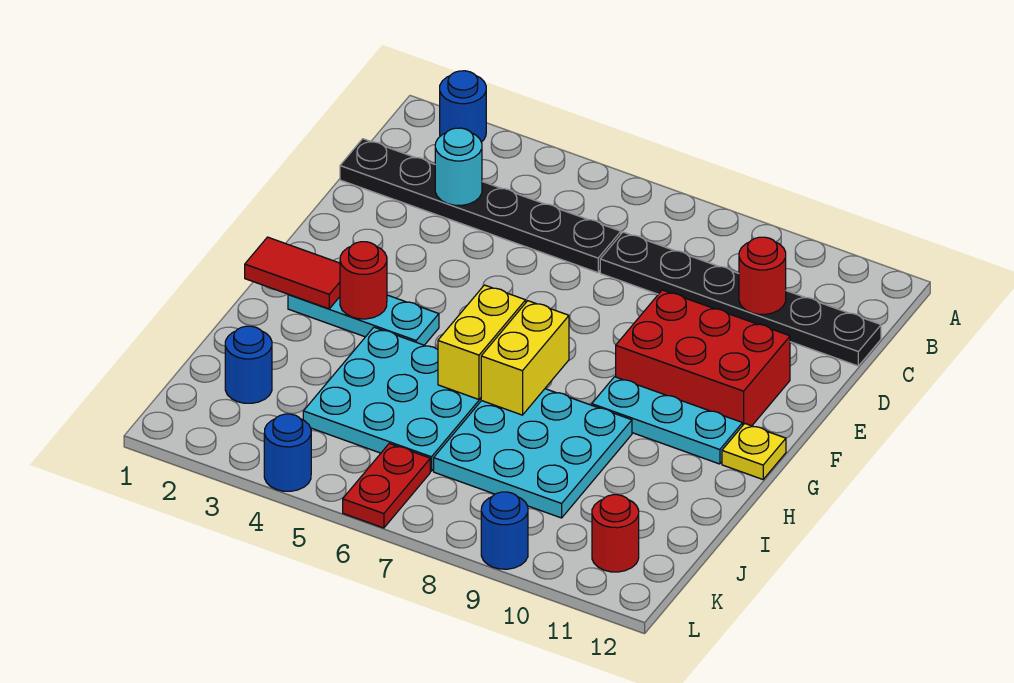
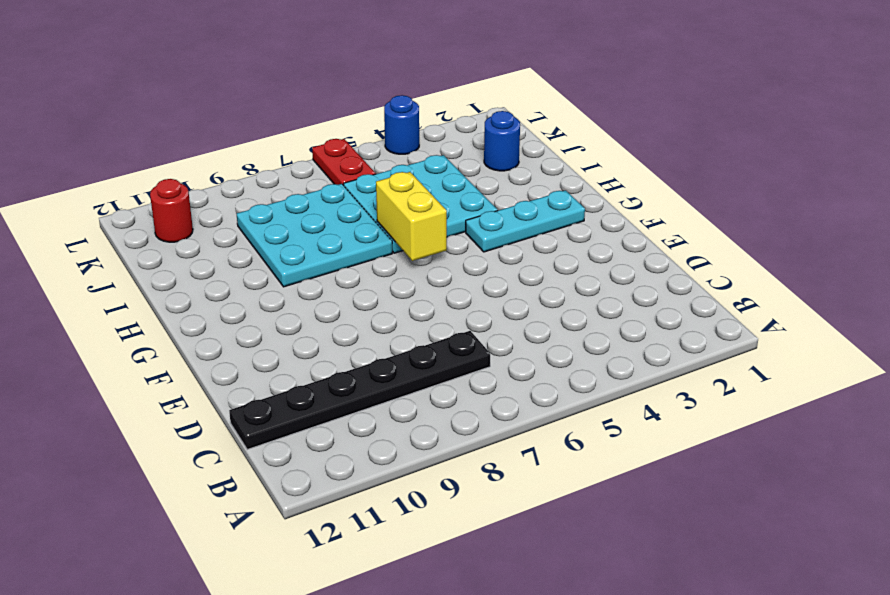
none -> blue 1x1 round brick [440,71,486,142]
none -> black 1x6 plate [340,139,621,273]
none -> red 2x3 brick [616,290,790,426]

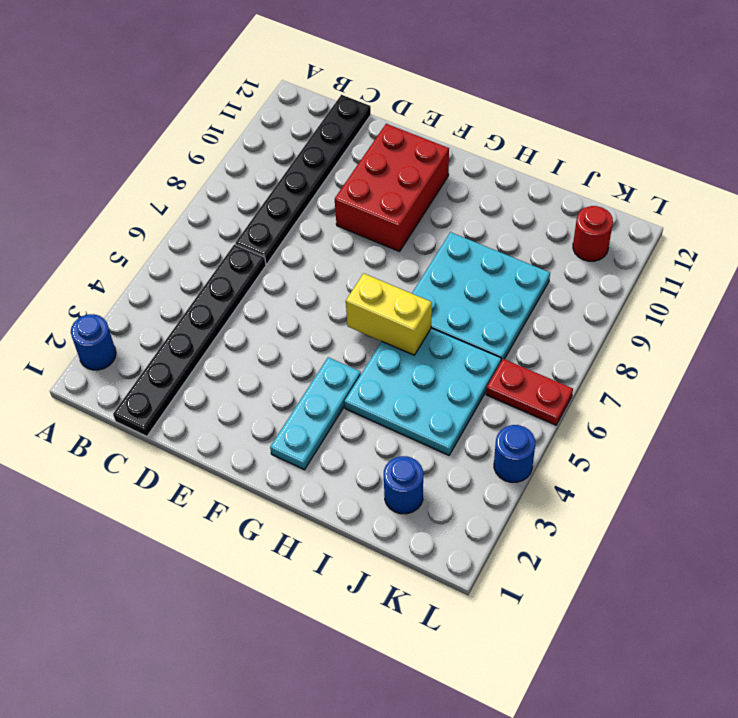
none -> cyan 1x3 plate [592,377,743,464]
none -> yellow 1x1 plate [722,424,786,479]
none -> blue 1x1 round brick [481,492,528,569]

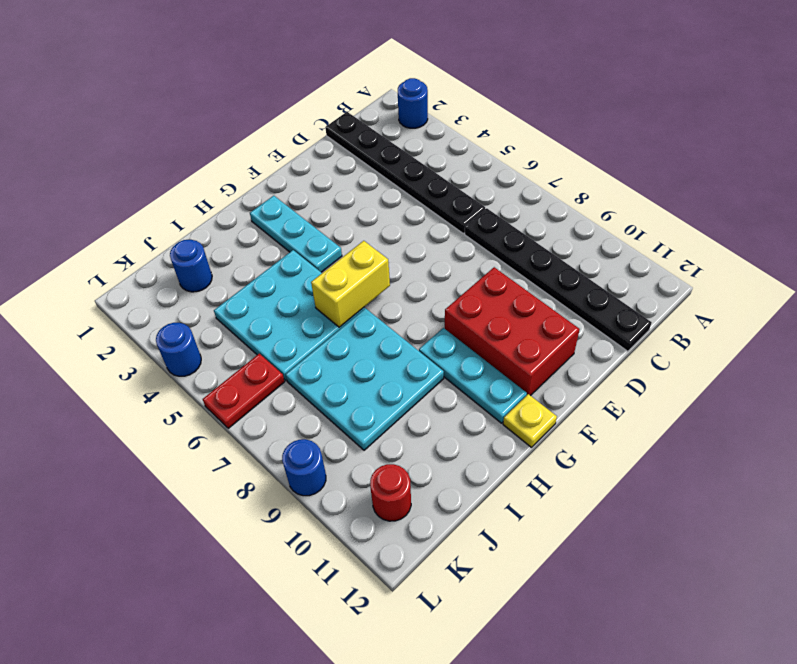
none -> cyan 1x1 round brick [435,128,482,205]
none -> red 1x1 round brick [739,237,786,314]
none -> red 1x2 tile [245,237,340,309]

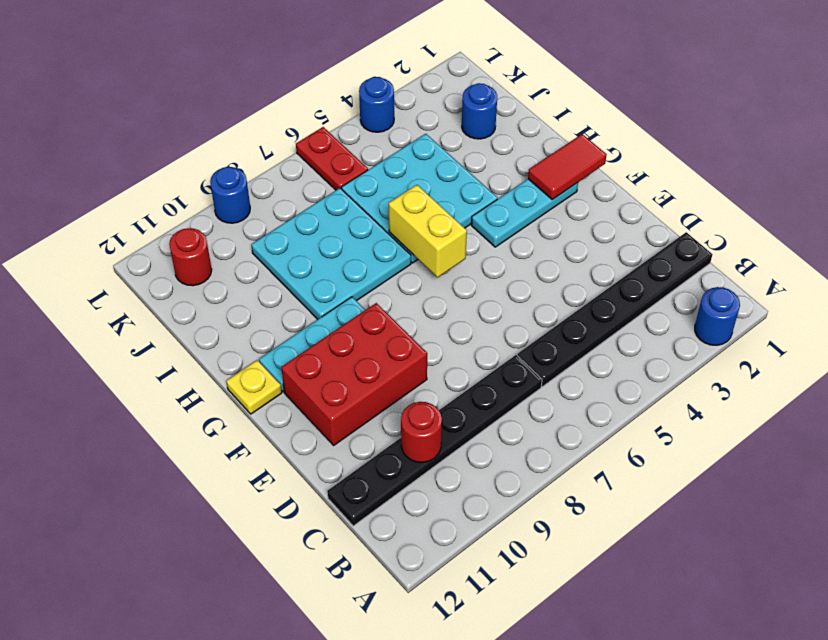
none -> cyan 1x1 round brick [435,128,482,205]
none -> red 1x1 round brick [340,242,387,319]
none -> yellow 1x2 brick [481,301,569,415]

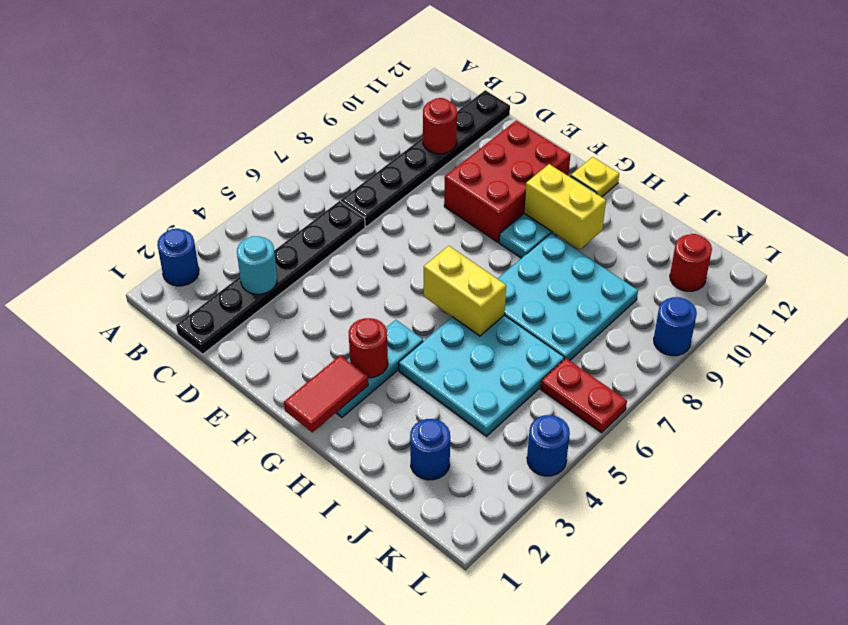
yellow 1x2 brick [524,164,606,250] -> yellow 1x2 brick moved to [481,301,569,415]

